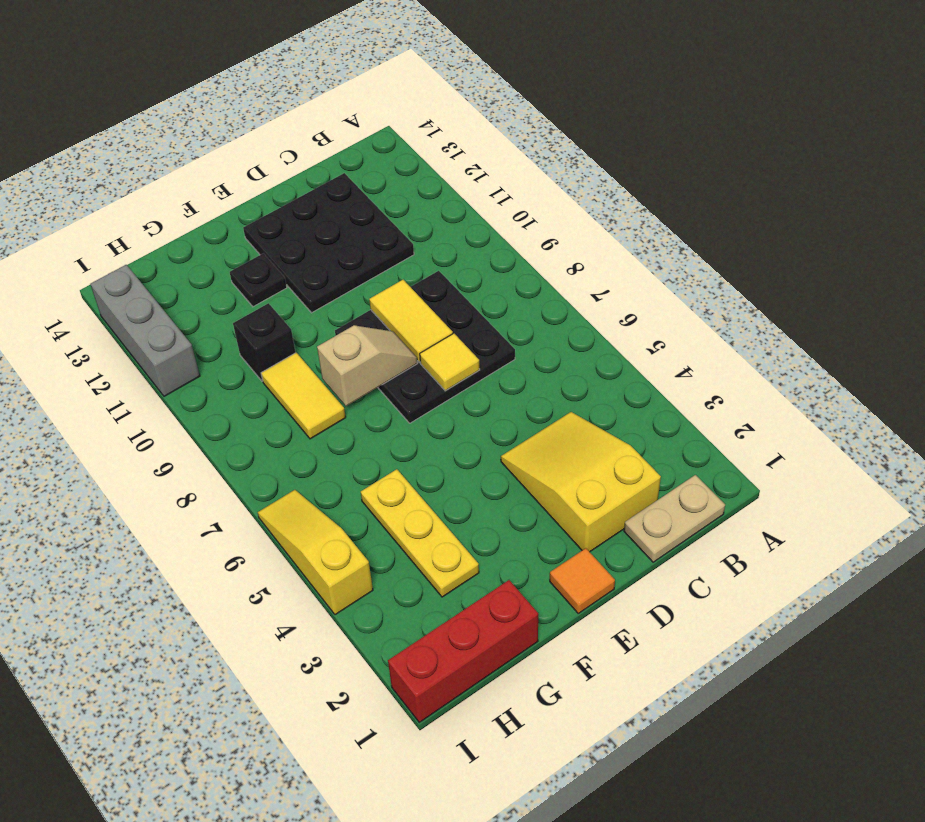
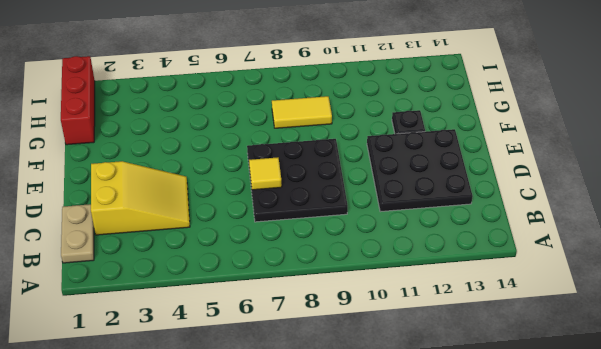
none -> orange 1x1 tile [550,548,615,613]
none -> yellow 1x3 plate [361,469,479,597]
none -> black 1x1 brick [233,303,296,381]

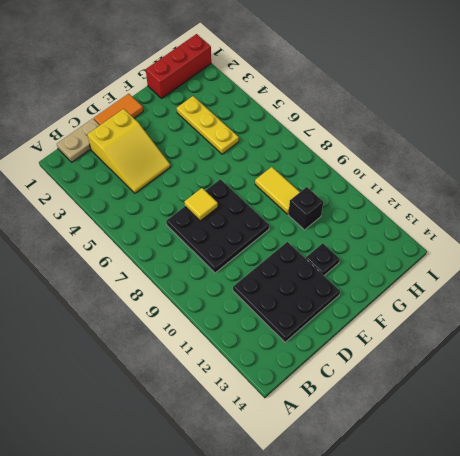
orange 1x2 tile [94,94,143,125] -> orange 1x1 tile [550,548,615,613]
none -> yellow 1x3 slope [258,490,373,615]
none -> grey 1x3 brick [90,265,200,396]
none -> yellow 1x2 tile [369,280,453,362]

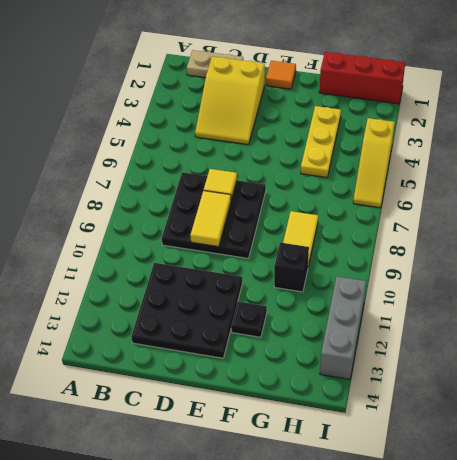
none -> tan 1x2 slope [317,325,418,406]

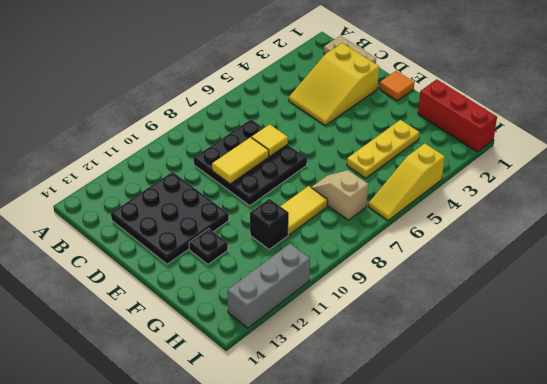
tan 1x2 slope [311,170,368,220] -> tan 1x2 slope moved to [317,325,418,406]

